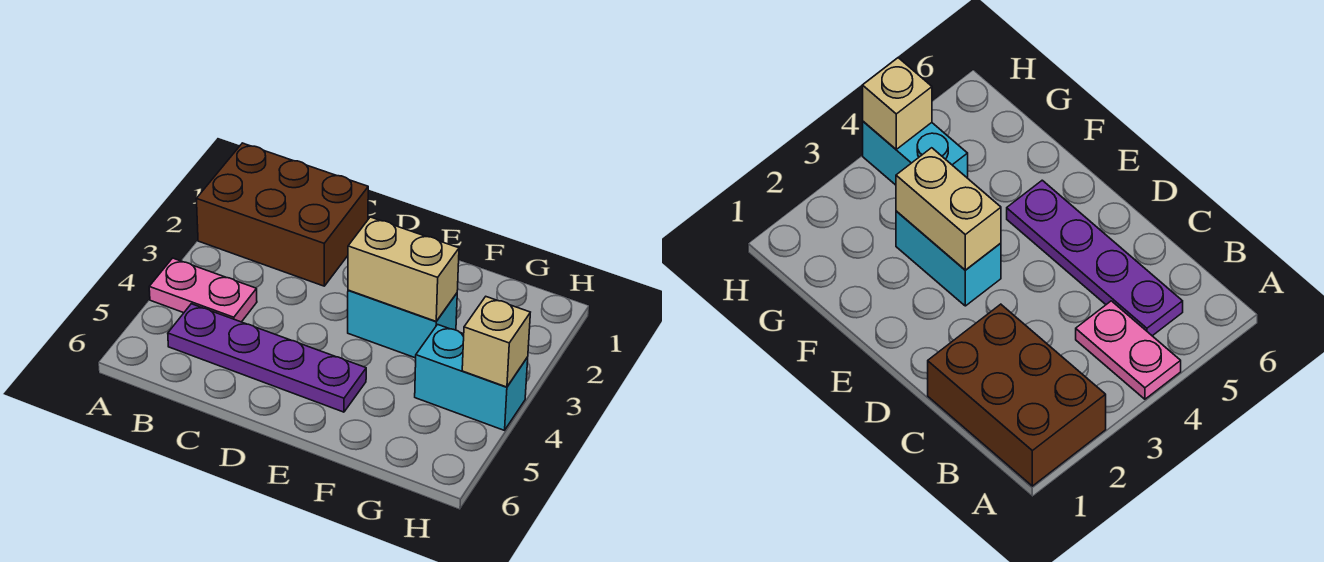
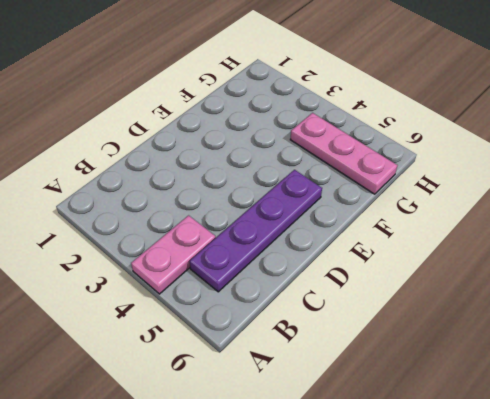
pink 1x3 plate [290,113,397,194] -> cyan 1x2 brick [415,325,528,430]
none -> brown 2x3 brick [197,143,368,286]
none -> cyan 1x2 brick [348,290,457,358]

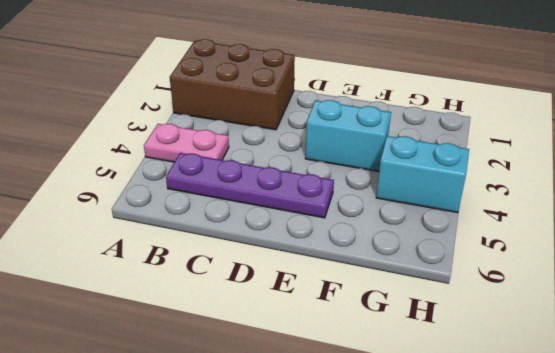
none -> tan 1x2 brick [348,217,459,321]
none -> tan 1x1 brick [462,297,530,387]

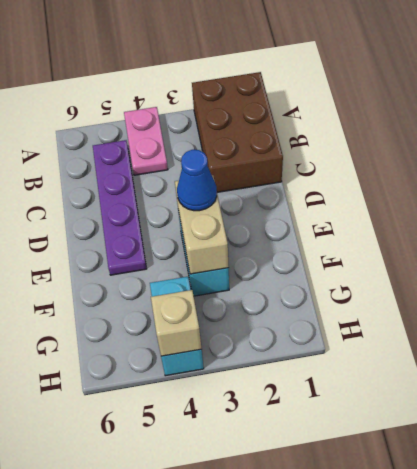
blue 1x1 cone [177,150,217,211] -> none

